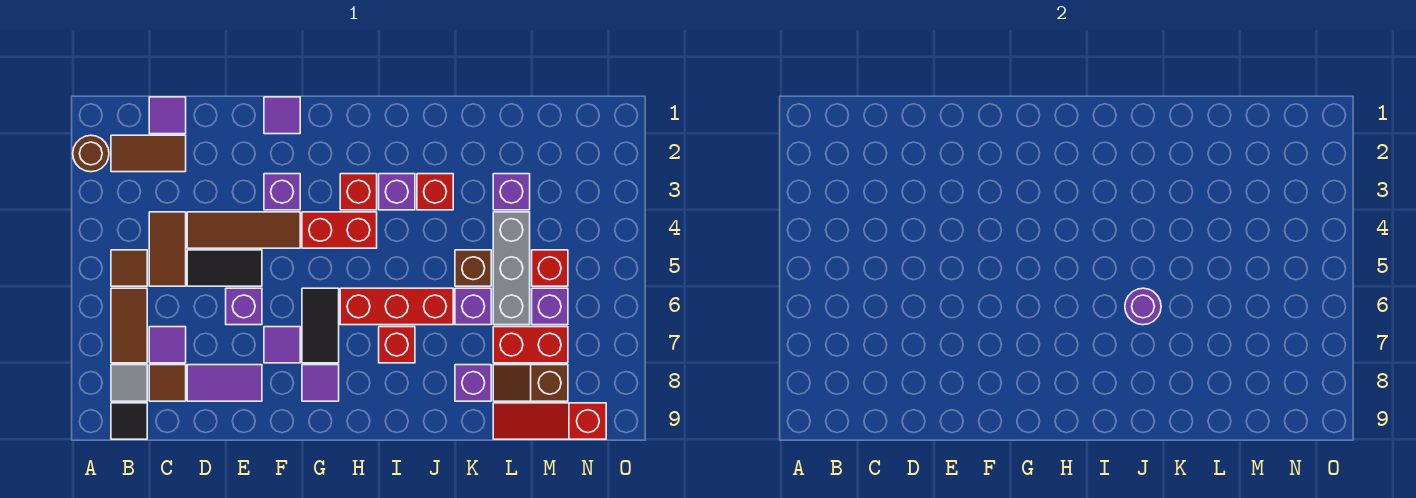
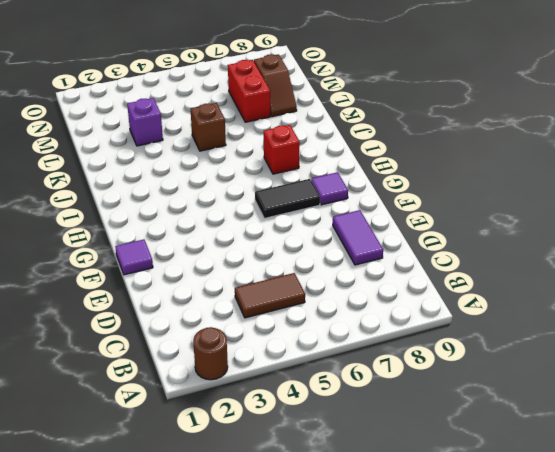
none -> brown 1x2 tile [111,135,186,172]
none -> brown 1x1 tile [111,250,147,286]
none -> brown 1x2 tile [111,288,147,363]
none -> grey 1x1 tile [111,365,147,401]

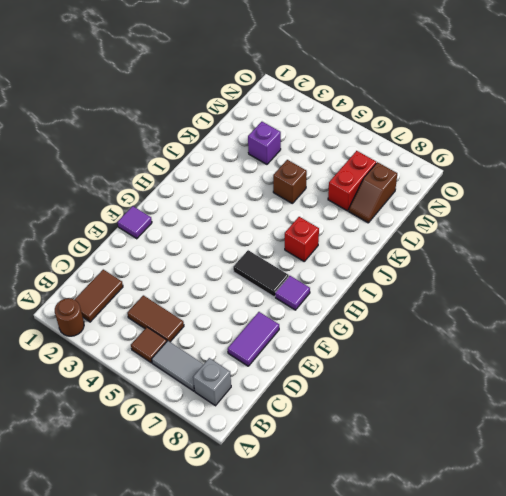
grey 1x2 tile [152,341,204,391] -> brown 1x2 tile [111,288,147,363]
grey 1x1 brick [193,358,231,406] -> grey 1x1 tile [111,365,147,401]
none -> black 1x1 tile [111,403,147,439]
none -> purple 1x1 tile [149,97,186,134]
none -> purple 1x1 tile [149,327,186,363]
none -> brown 1x1 tile [149,365,186,401]

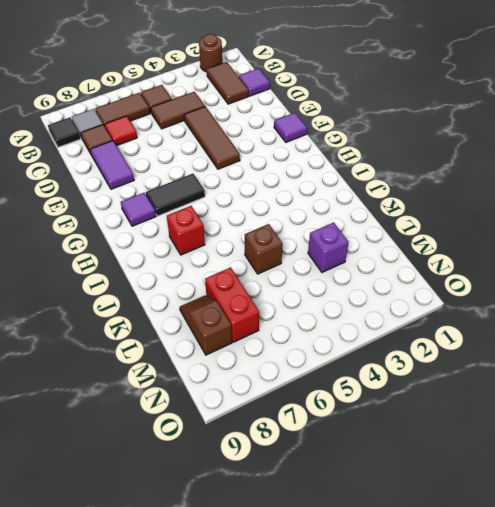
red 1x1 tile [105,116,137,146] -> purple 1x1 tile [149,327,186,363]
none -> black 1x2 tile [187,250,262,286]
none -> purple 1x1 brick [226,288,262,325]
none -> purple 1x1 brick [264,174,300,210]
none -> purple 1x1 tile [264,327,300,363]

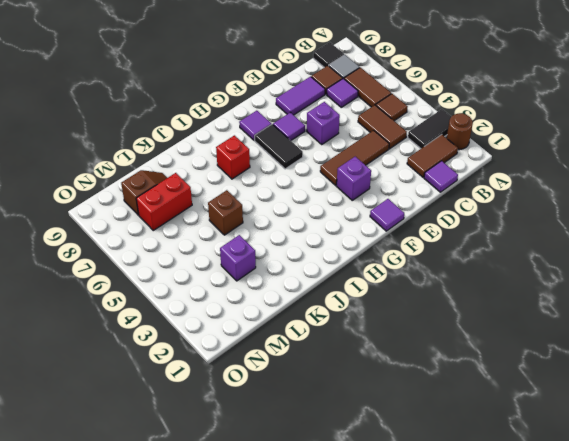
black 1x2 tile [408,109,451,148] -> black 1x2 tile moved to [187,250,262,286]
none -> red 1x2 brick [302,212,377,248]
none -> red 1x1 brick [340,174,377,210]
none -> red 1x3 brick [340,288,453,325]
none -> purple 1x1 brick [379,174,415,210]

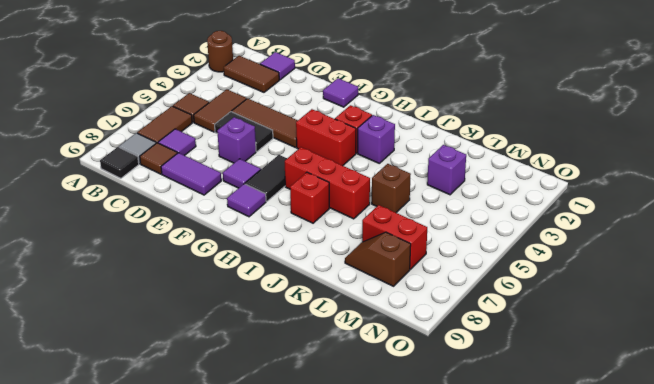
none -> purple 1x1 brick [264,174,300,210]
none -> red 1x1 brick [417,174,453,210]
none -> purple 1x1 brick [455,288,491,325]
none -> purple 1x1 brick [455,365,491,401]

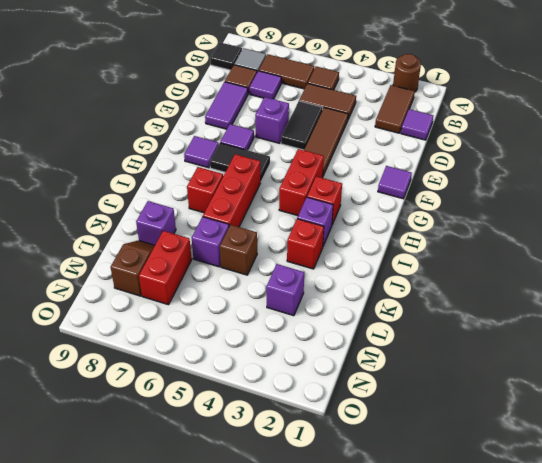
none -> purple 1x1 brick [264,174,300,210]
none -> grey 1x3 brick [493,212,530,325]
none -> red 1x3 slope [493,403,606,439]
none -> red 1x1 brick [532,250,568,286]

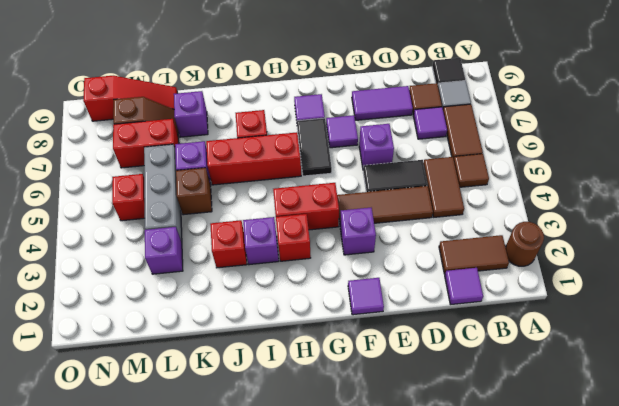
none -> purple 1x1 brick [532,288,568,325]
none -> purple 1x1 round brick [1125,288,1161,325]

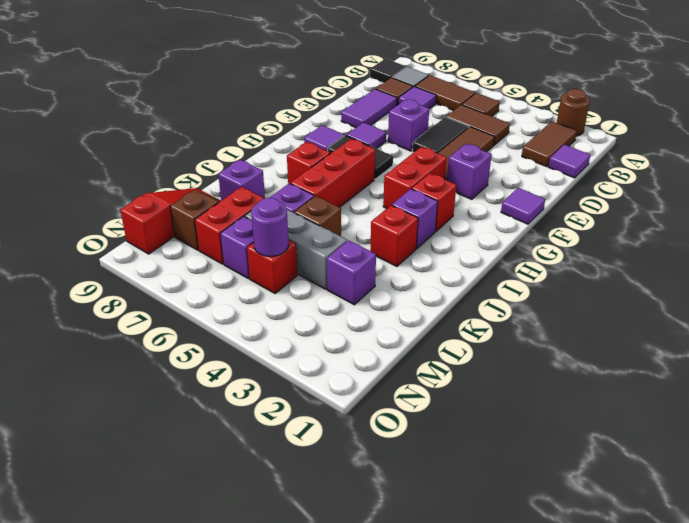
purple 1x1 round brick [251,198,289,256] -> purple 1x1 round brick moved to [1125,288,1161,325]

